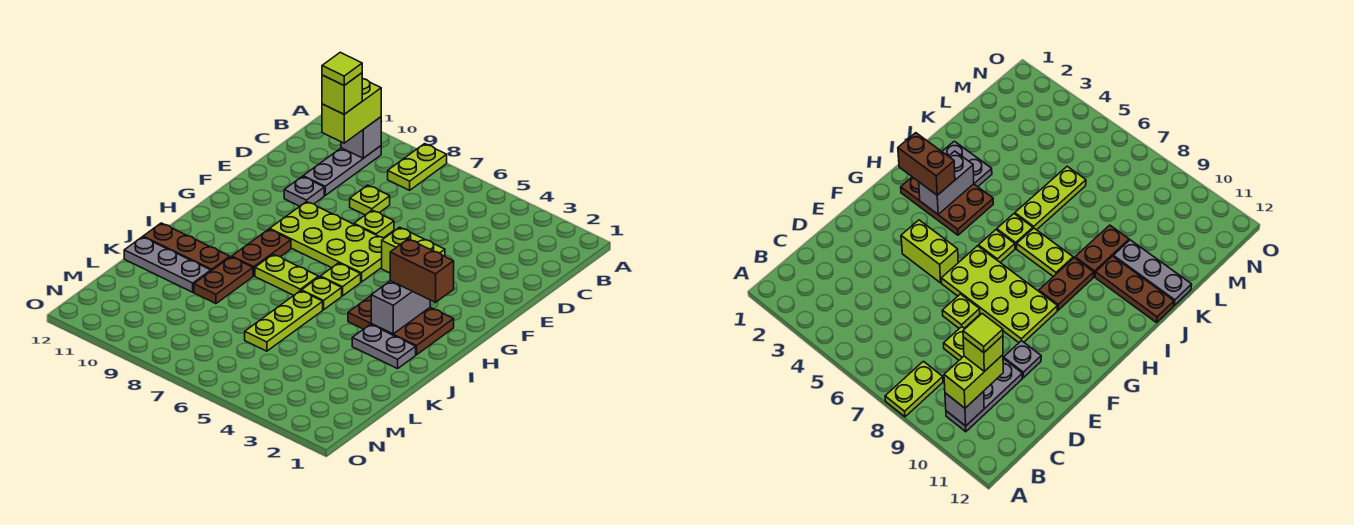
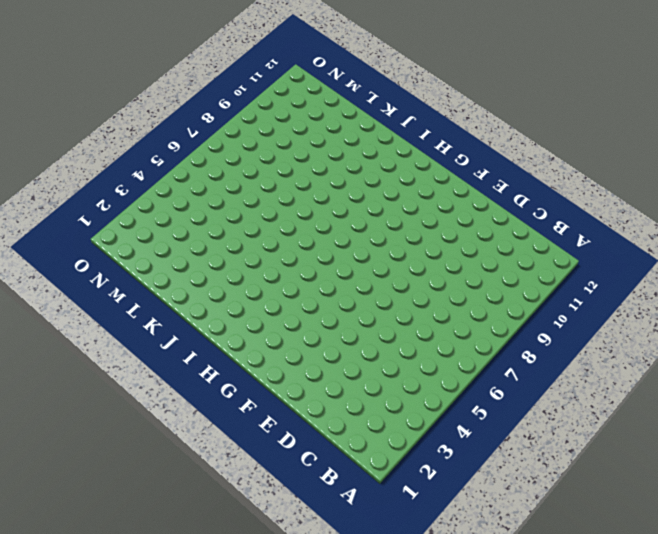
none -> lime 1x2 plate [388,144,447,190]
none -> grey 1x3 plate [303,146,381,195]
none -> lime 1x1 plate [350,185,390,215]

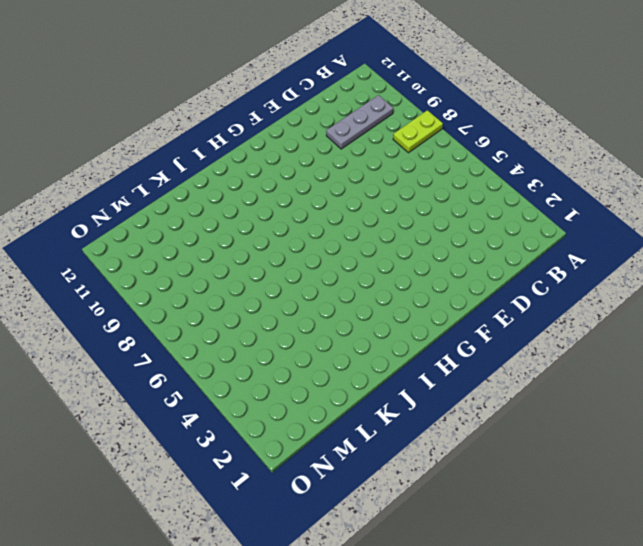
none -> lime 1x1 plate [350,185,390,215]
none -> lime 1x1 plate [354,210,394,238]
none -> grey 1x1 plate [284,176,324,206]

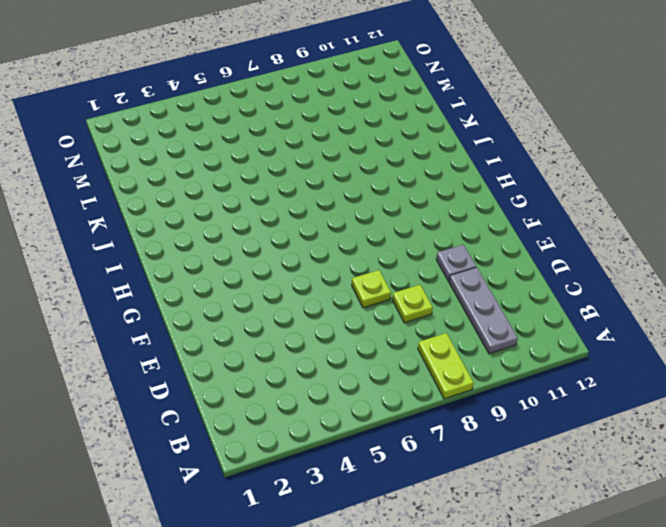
none -> lime 1x2 brick [382,227,445,273]
none -> lime 2x4 plate [270,202,384,282]
none -> brown 2x3 plate [348,296,454,355]

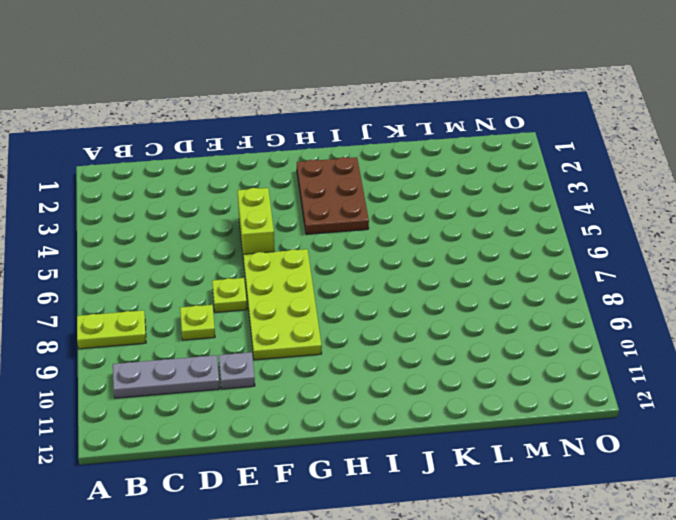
none -> lime 1x1 plate [320,263,361,296]
none -> brown 1x2 plate [232,229,291,276]
none -> lime 1x1 plate [302,277,342,310]

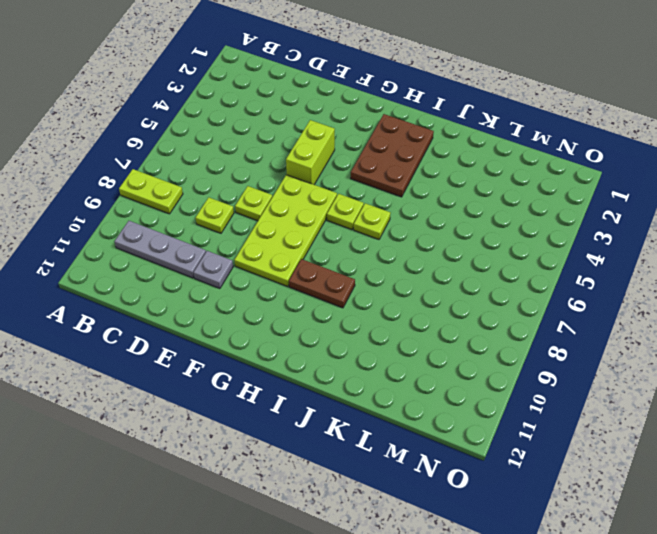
none -> lime 1x2 plate [255,254,318,295]
none -> grey 1x2 plate [352,324,416,369]
none -> lime 1x3 plate [245,291,323,351]

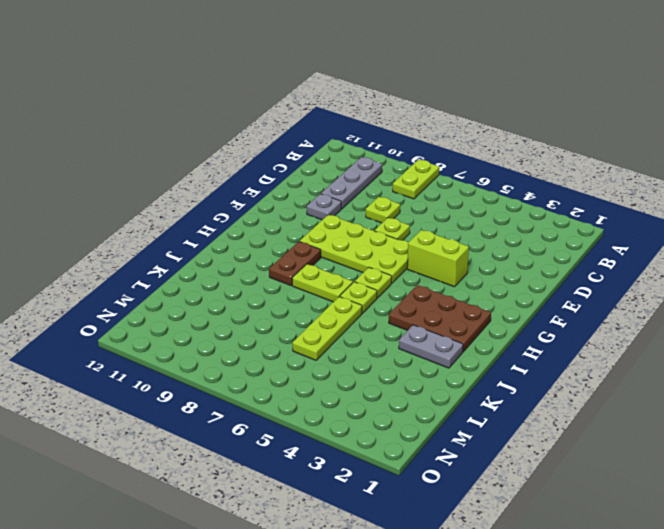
none -> brown 1x2 plate [194,257,253,304]
none -> brown 1x3 plate [143,223,230,271]
none -> grey 1x3 plate [124,237,211,292]

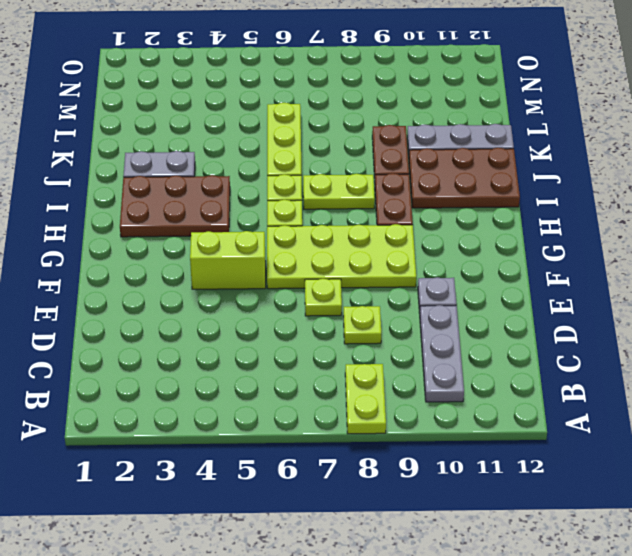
brown 2x3 plate [409,148,520,208] -> brown 1x3 plate [143,223,230,271]
none -> grey 1x1 brick [341,117,381,158]
none -> grey 1x2 brick [371,281,430,334]
none -> lime 1x2 brick [322,79,381,143]

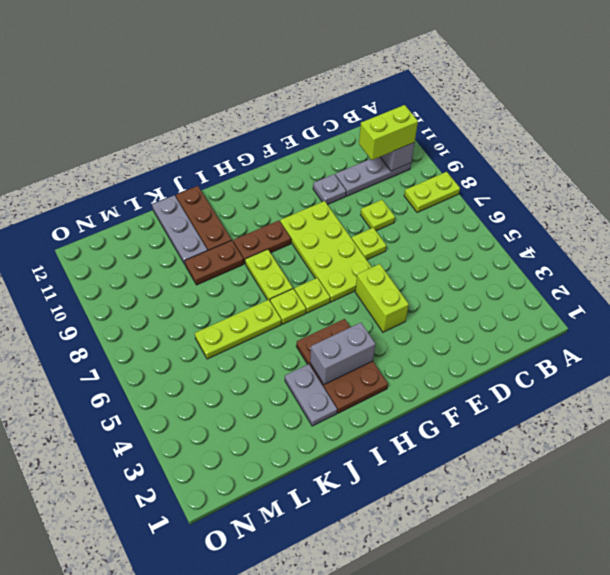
none -> brown 1x2 brick [390,239,454,302]
none -> lime 1x1 brick [322,73,362,114]
none -> lime 1x1 tile [322,52,362,85]

